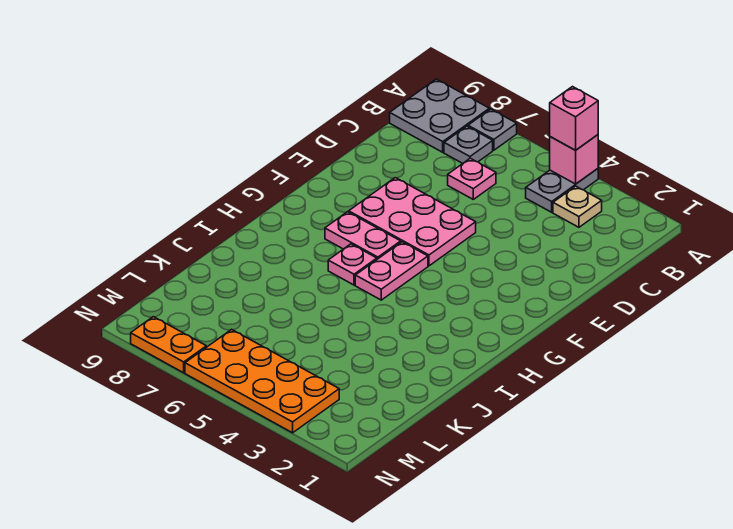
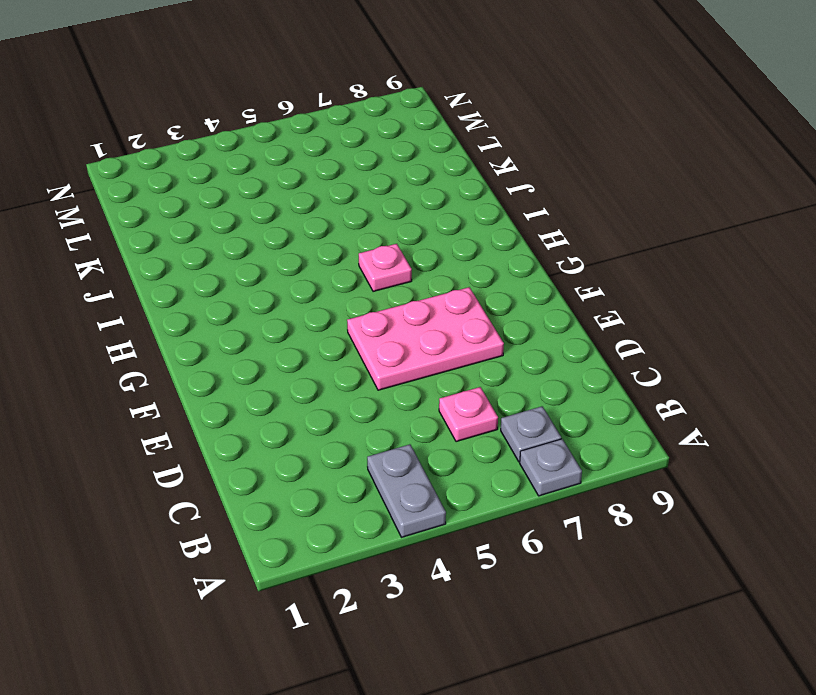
none -> grey 2x2 plate [390,79,489,152]
none -> tan 1x1 plate [553,186,602,227]
none -> pink 1x2 plate [355,242,428,300]

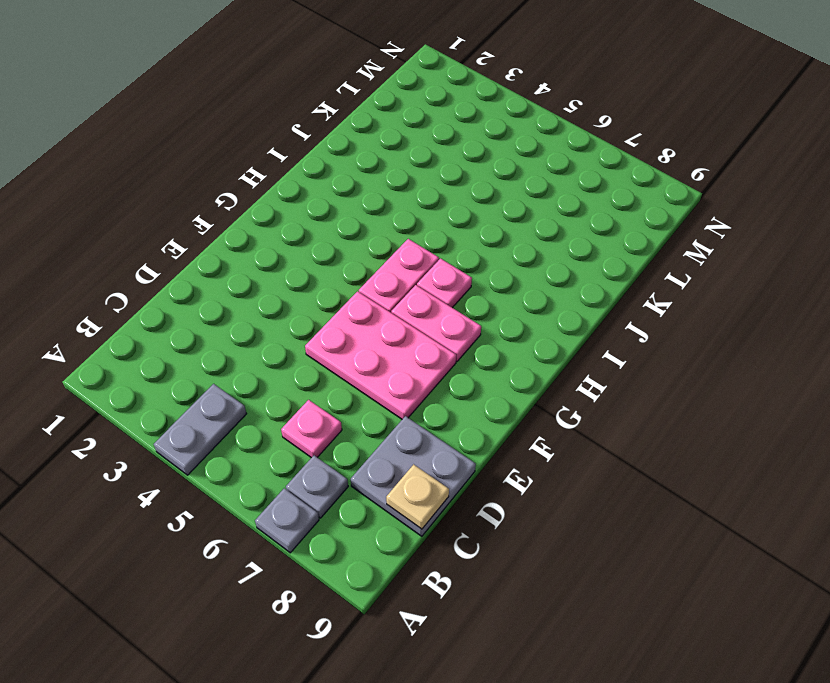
grey 2x2 plate [351,416,476,536] -> grey 2x2 plate moved to [390,79,489,152]
tan 1x1 plate [386,464,449,529] -> tan 1x1 plate moved to [553,186,602,227]
none -> orange 2x4 plate [185,329,339,433]
none -> orange 1x2 plate [131,317,206,373]
none -> pink 1x1 brick [550,135,598,184]

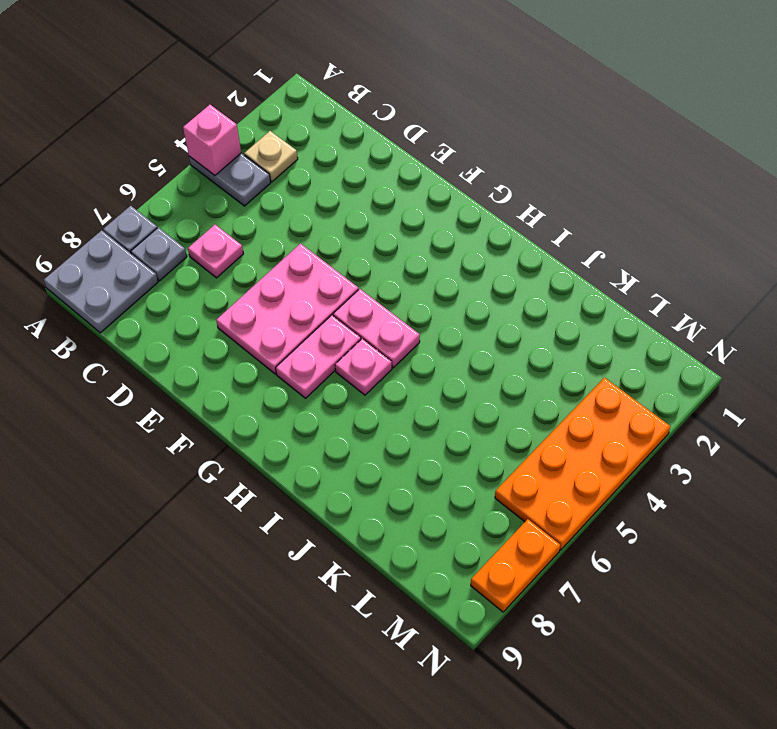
none -> pink 1x1 brick [550,87,598,150]

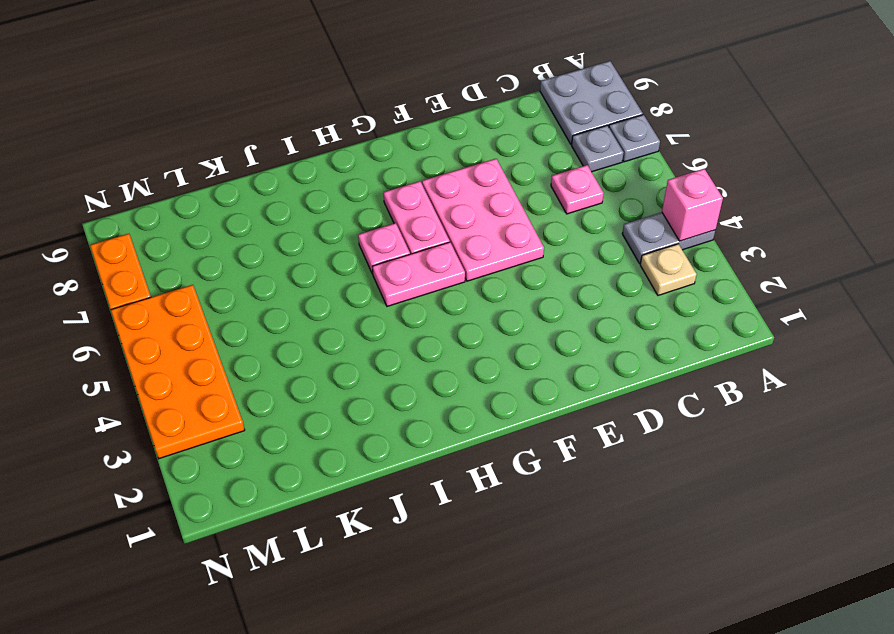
none -> pink 1x1 brick [550,87,598,150]

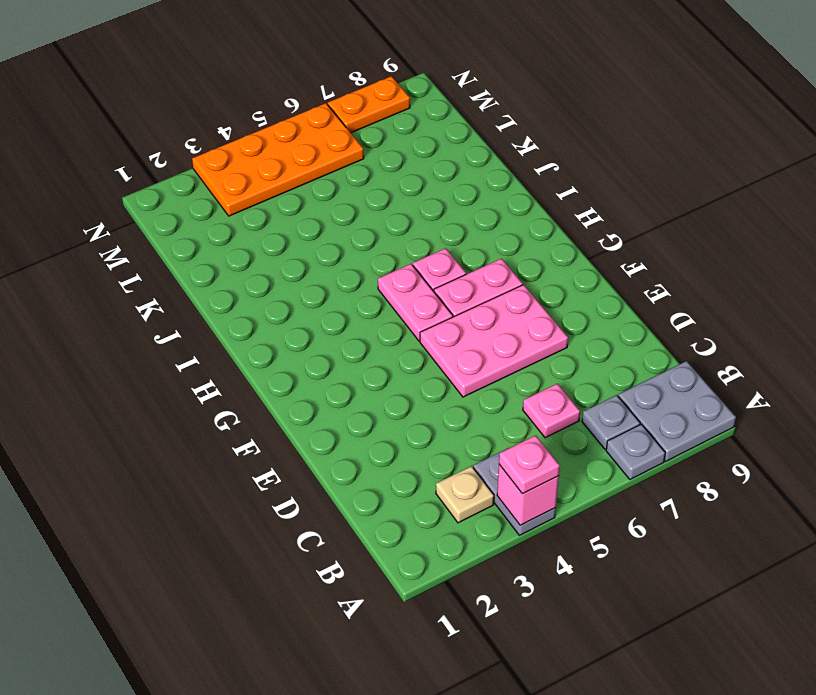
pink 1x1 plate [499,436,560,494] -> pink 1x1 brick [550,87,598,150]

